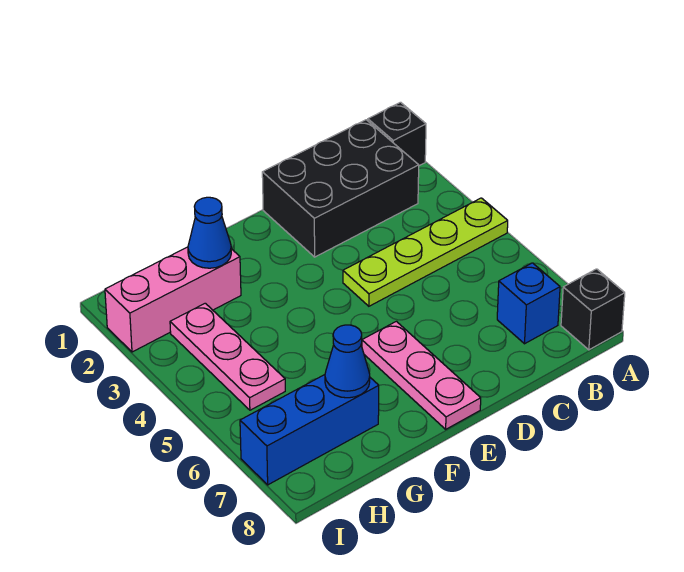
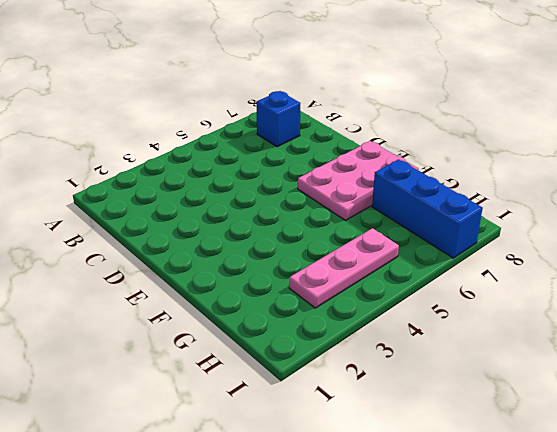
pink 2x3 plate [298,141,419,220] -> pink 1x3 plate [362,321,481,429]
none -> black 1x1 brick [368,102,426,166]
none -> lime 1x4 plate [343,198,508,306]

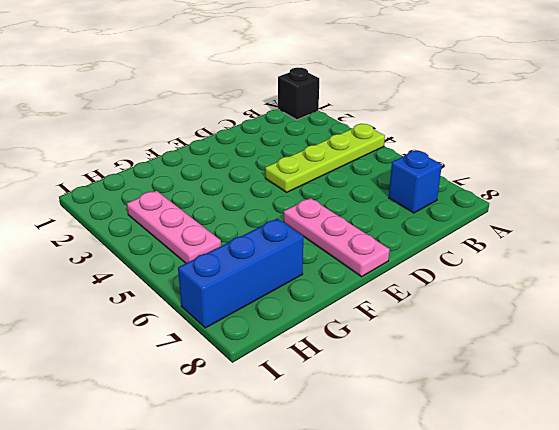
none -> black 1x1 brick [561,269,625,350]
none -> black 2x3 brick [262,120,419,257]

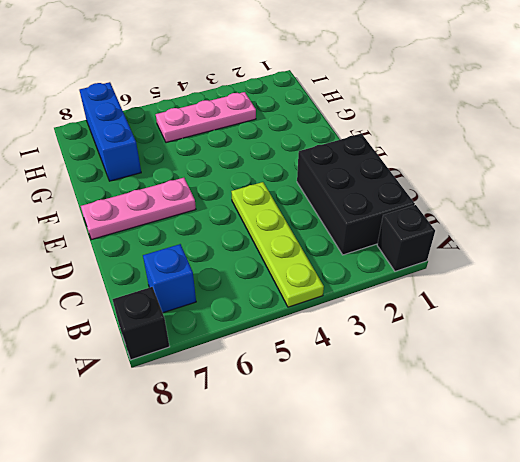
none -> pink 1x3 brick [105,247,241,352]
none -> blue 1x1 cone [188,197,231,268]

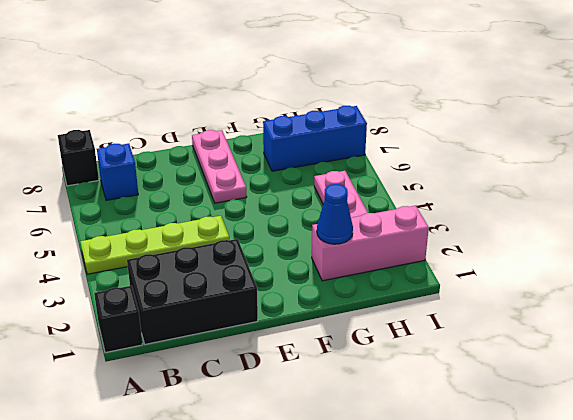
none -> blue 1x1 cone [325,325,370,398]

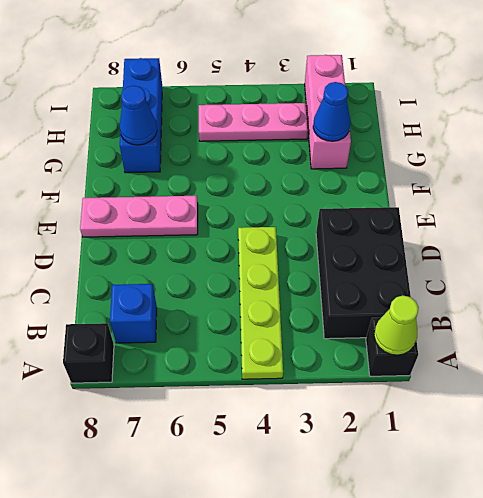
lime 1x1 cone [374,296,419,355] -> none

